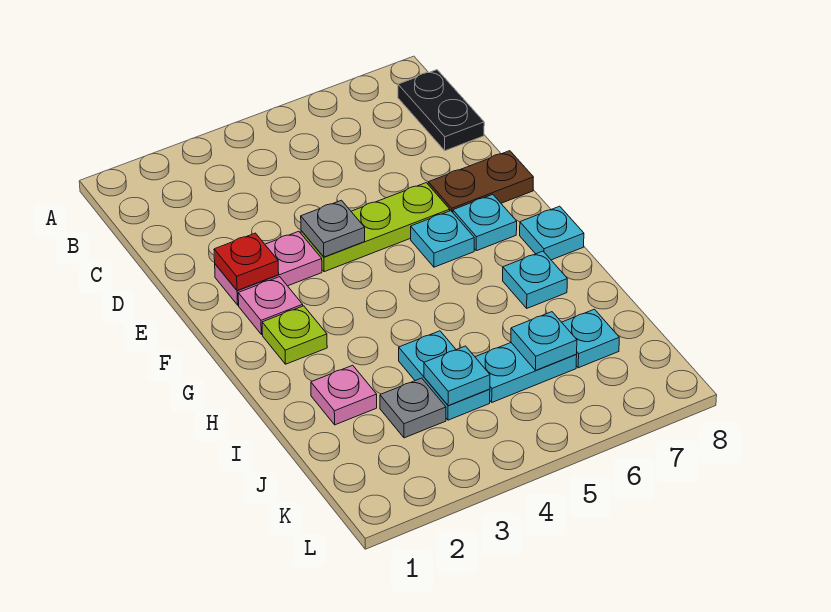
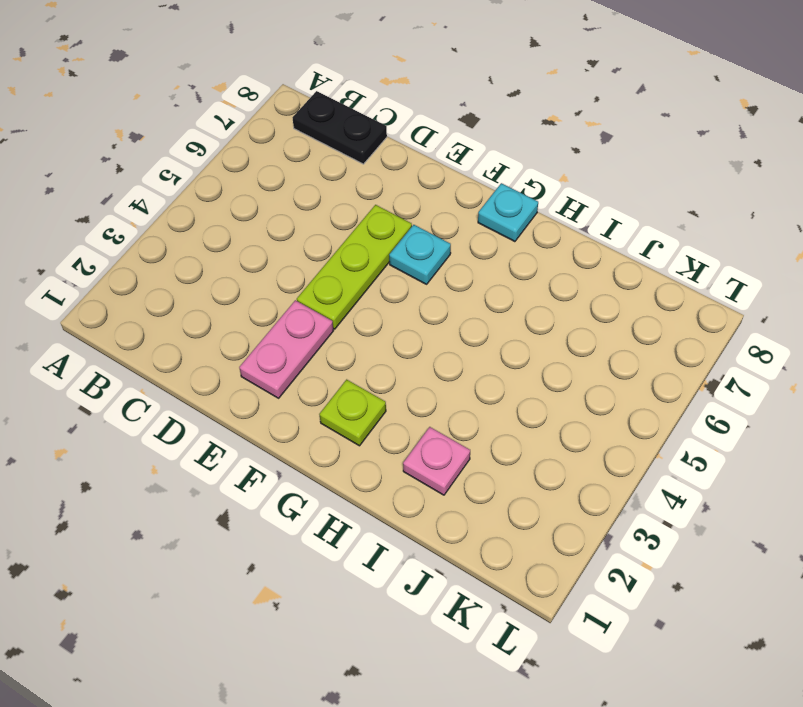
none -> brown 1x2 plate [428,151,533,212]
none -> pink 1x1 plate [238,277,303,335]
none -> cyan 1x1 plate [453,195,517,251]

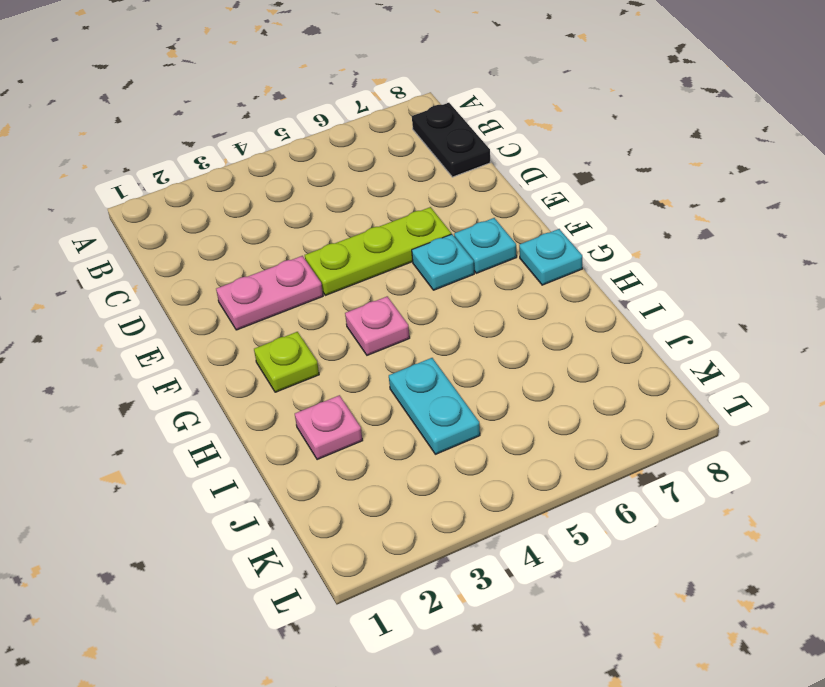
pink 1x1 plate [345,296,410,355] -> pink 1x1 plate moved to [238,277,303,335]
none -> brown 1x2 plate [428,151,533,212]
none -> cyan 1x1 plate [503,251,567,308]
none -> grey 1x1 plate [380,378,446,438]

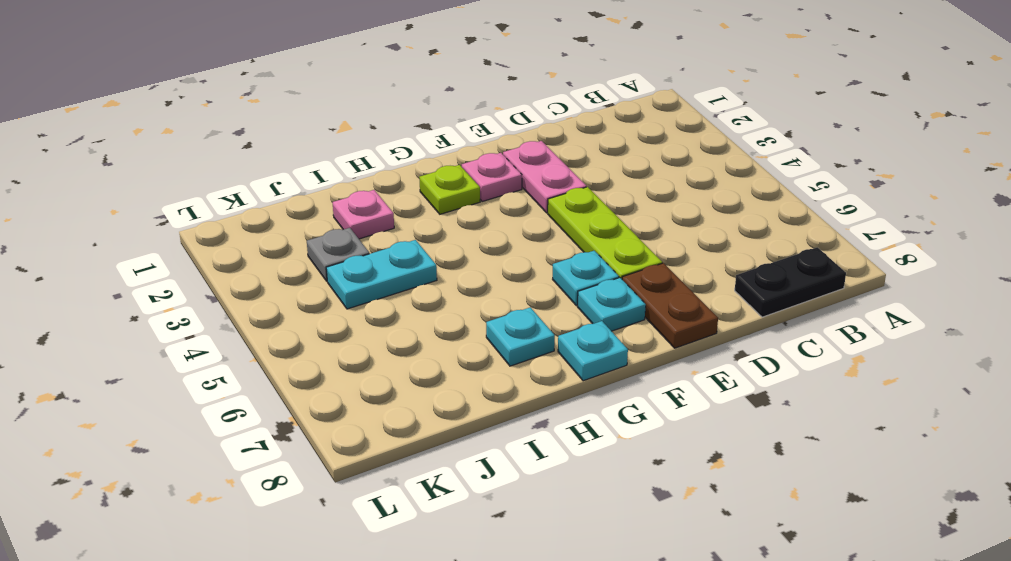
none -> cyan 1x2 plate [475,343,577,402]
none -> cyan 1x1 plate [562,309,619,368]
none -> red 1x1 plate [214,233,279,291]

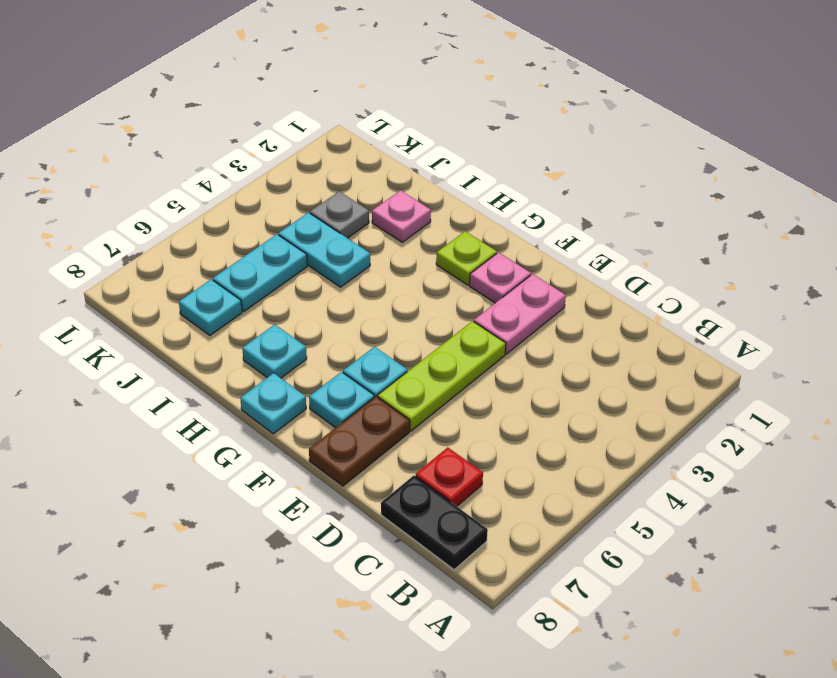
red 1x1 plate [416,447,483,506] -> red 1x1 plate moved to [214,233,279,291]
none -> grey 1x1 plate [301,200,365,257]
none -> cyan 1x1 plate [424,346,490,406]
none -> cyan 1x1 plate [511,312,577,371]

